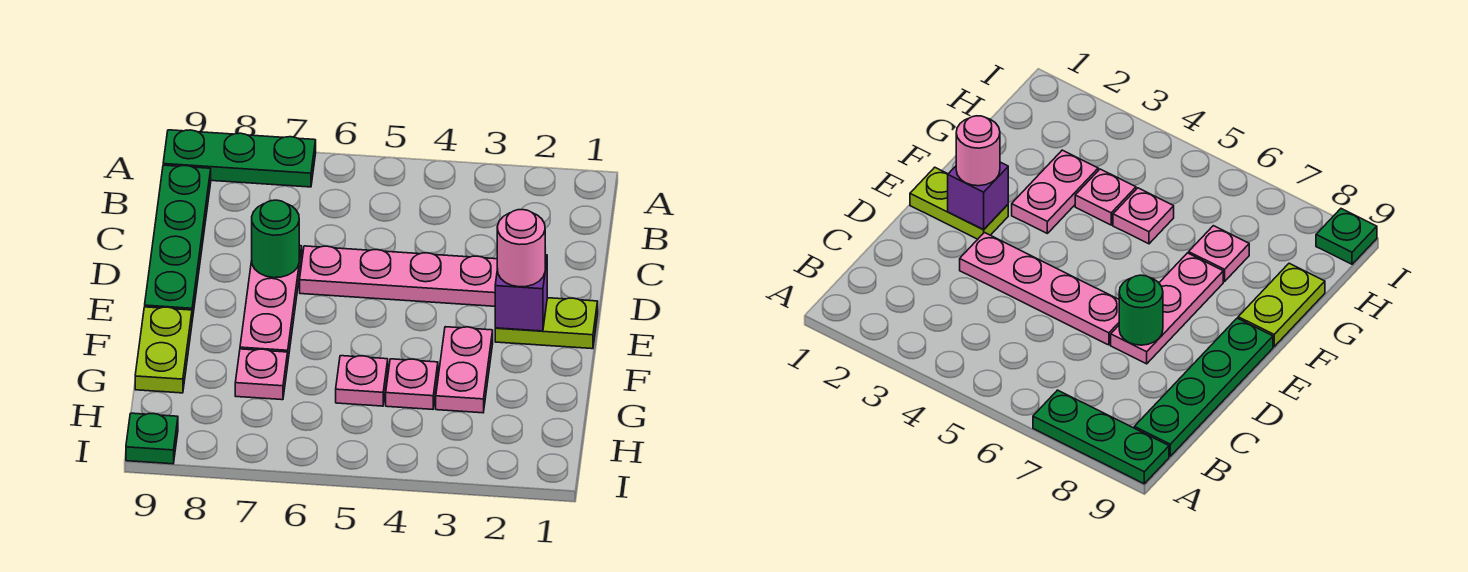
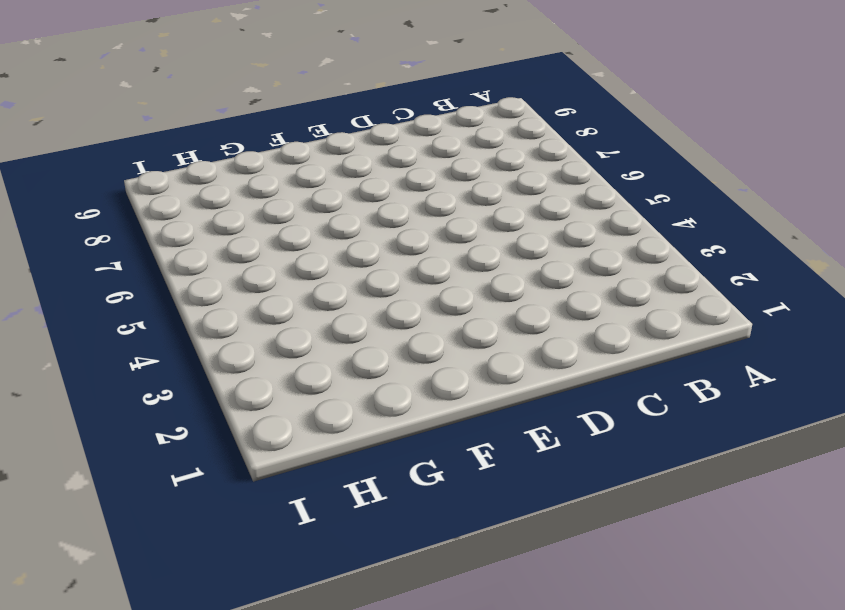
none -> green 1x3 plate [163,130,316,187]
none -> green 1x4 plate [145,165,211,320]
none -> pink 1x4 plate [300,246,498,306]

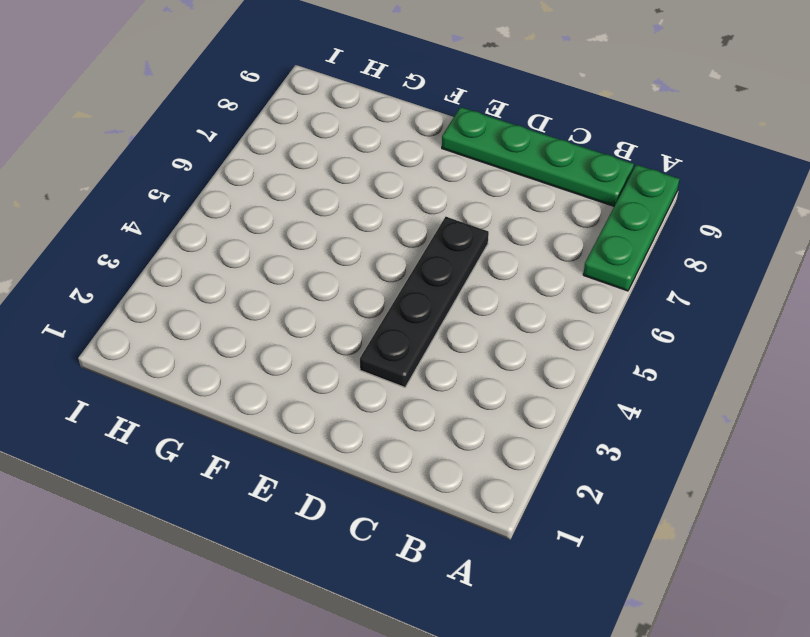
black 1x4 plate [360,217,489,387] -> pink 1x4 plate [300,246,498,306]
none -> pink 1x3 plate [240,246,302,359]
none -> lime 1x2 plate [495,298,598,349]
none -> pink 1x2 plate [436,327,493,413]

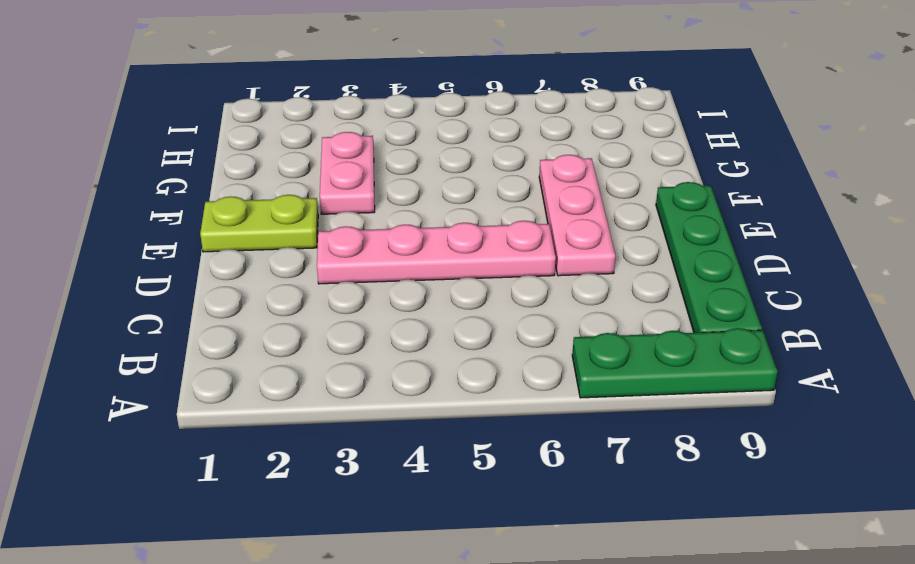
none -> lime 1x2 plate [135,307,192,393]
none -> pink 1x1 plate [386,359,438,409]
none -> pink 1x1 plate [336,356,388,406]

